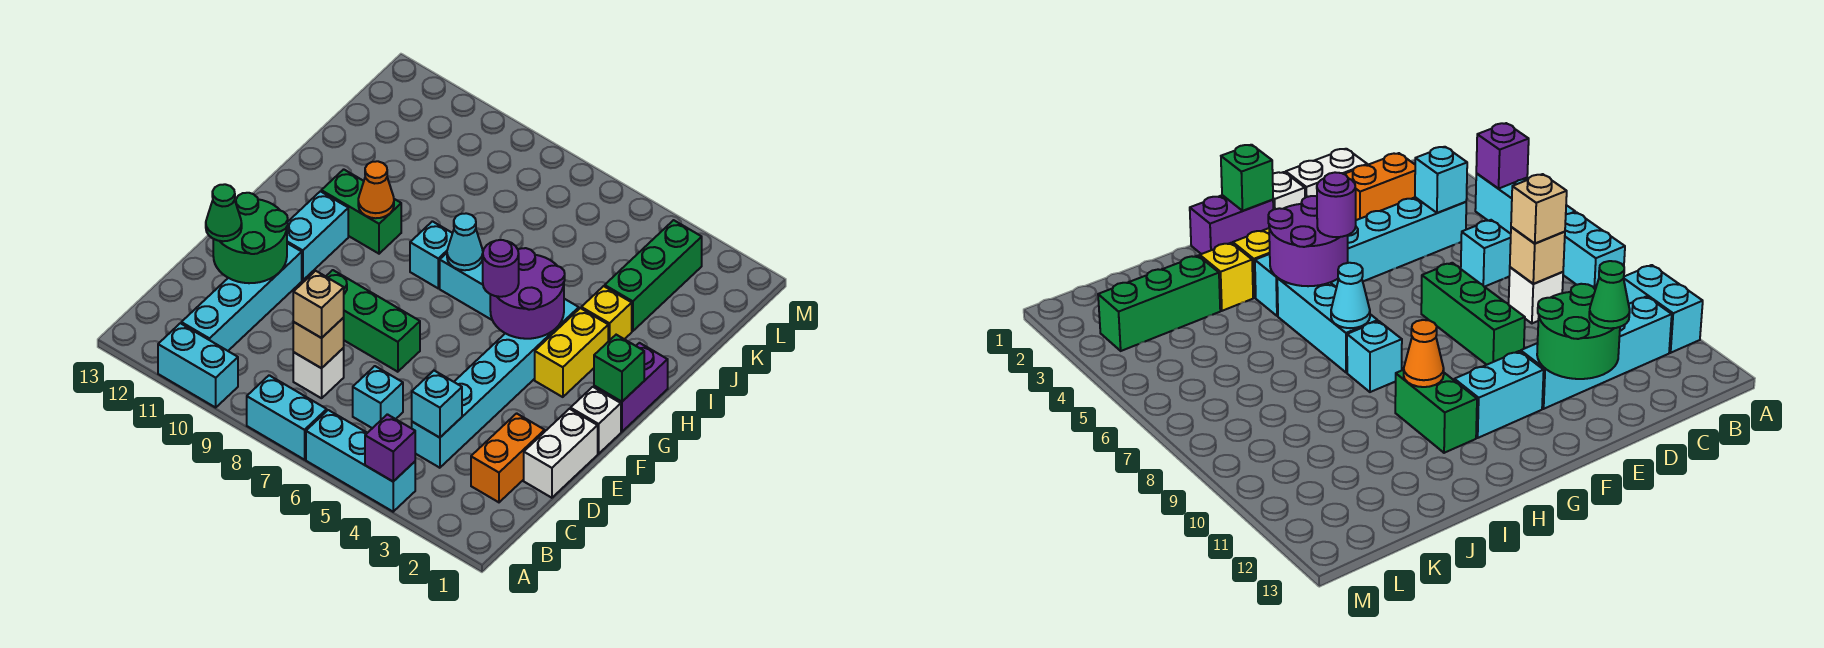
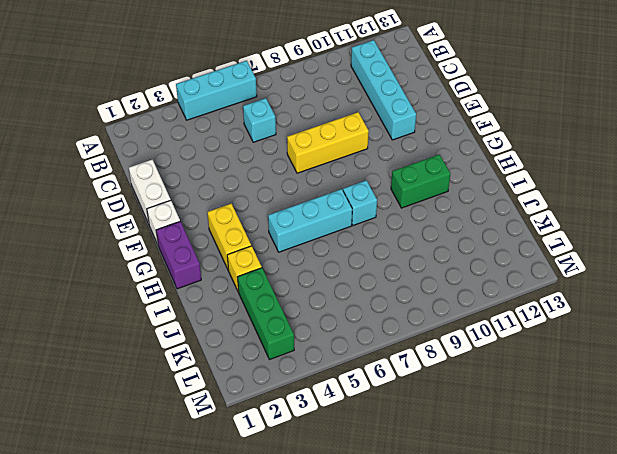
yellow 1x3 brick [287,112,369,173] -> green 1x3 brick [326,270,420,372]
none -> cyan 1x2 brick [247,375,327,460]
none -> cyan 1x2 brick [158,323,238,407]
none -> orange 1x2 brick [471,413,545,502]
none -> cyan 1x6 brick [412,299,579,468]

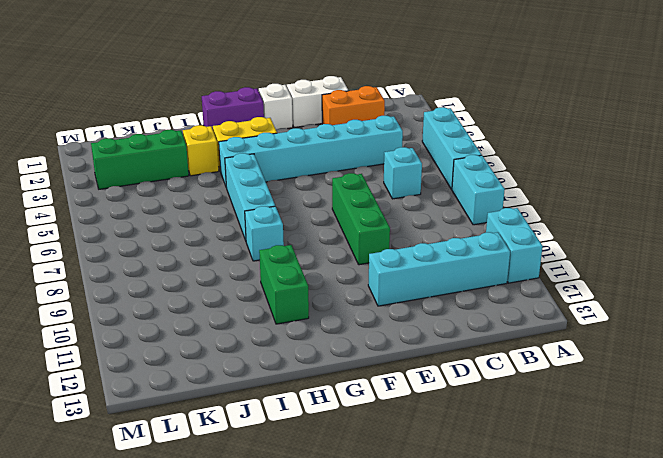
none -> white 1x1 brick [293,348,344,398]
none -> cyan 1x2 brick [287,191,348,280]
none -> purple 1x1 brick [365,414,415,481]
none -> cyan 1x1 brick [412,371,462,438]

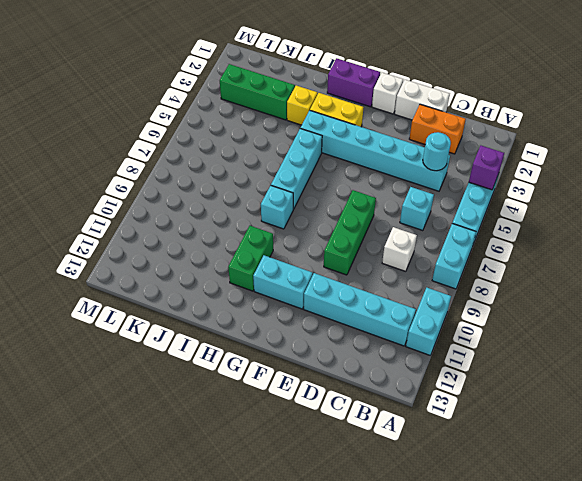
cyan 1x1 round brick [423,132,451,171] -> cyan 1x1 brick [412,371,462,438]
none -> tan 1x1 brick [293,318,344,368]
none -> green 2x2 round brick [213,193,288,283]
none -> green 1x1 brick [594,335,644,402]
none -> purple 2x2 round brick [490,248,565,339]

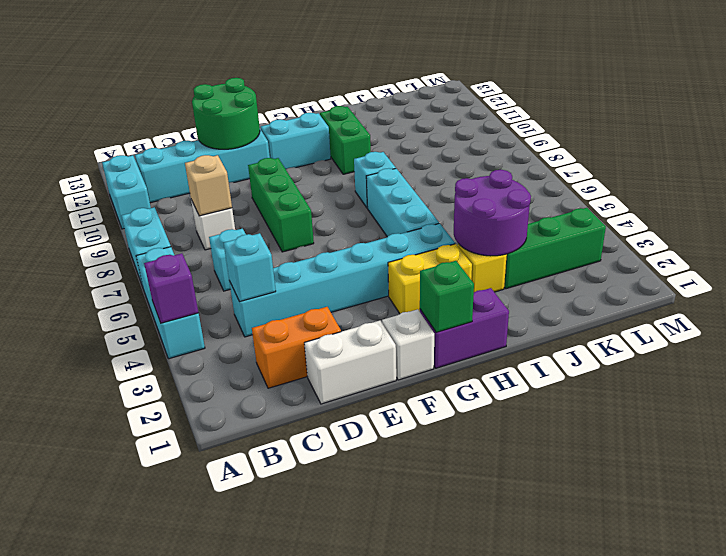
purple 2x2 round brick [454,170,531,256] -> purple 2x2 round brick moved to [490,248,565,339]
none -> cyan 1x1 cone [447,213,483,270]
none -> orange 1x1 cone [358,161,394,218]
none -> tan 1x1 brick [293,271,344,338]
none -> green 1x1 cone [206,184,242,241]

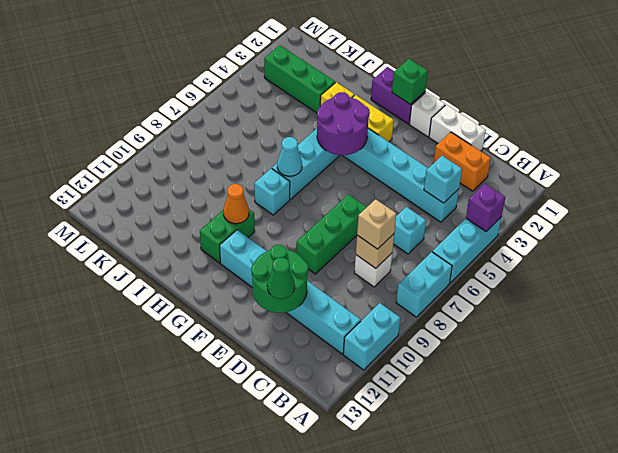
none -> purple 1x1 round brick [483,240,519,297]

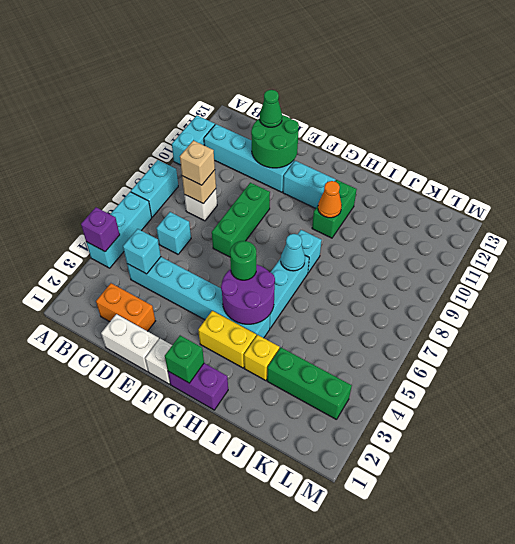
green 1x1 round brick [230,241,256,280] -> purple 1x1 round brick [483,240,519,297]

